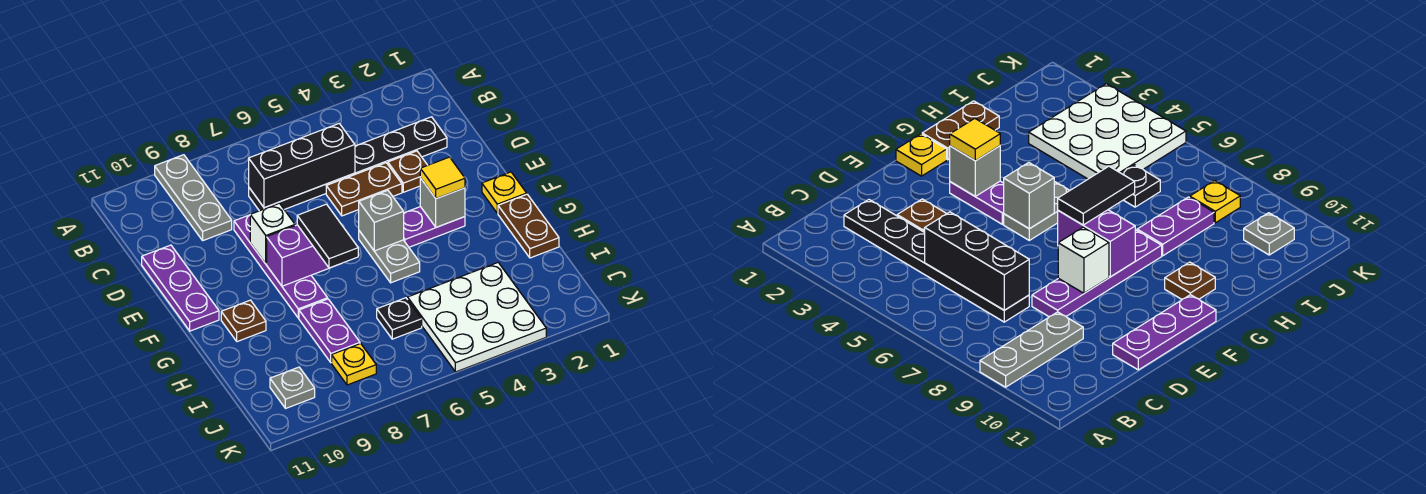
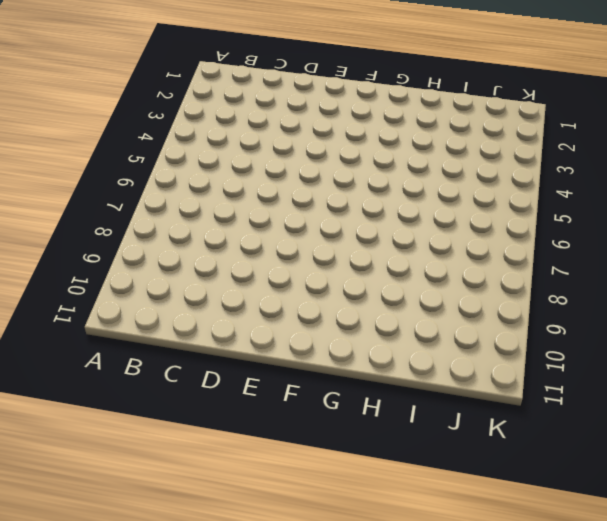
none -> grey 1x3 plate [155,155,232,240]
none -> black 1x6 plate [249,117,447,211]
none -> brown 1x1 plate [388,151,428,192]

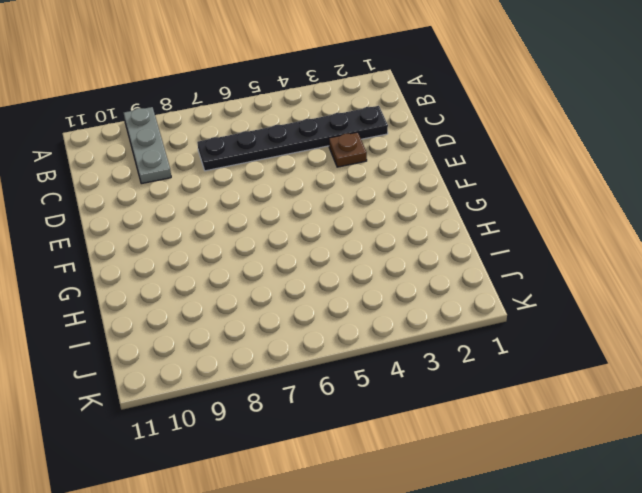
none -> brown 1x2 plate [326,163,402,216]
none -> purple 1x4 plate [234,215,328,318]
none -> purple 1x3 plate [142,245,219,331]

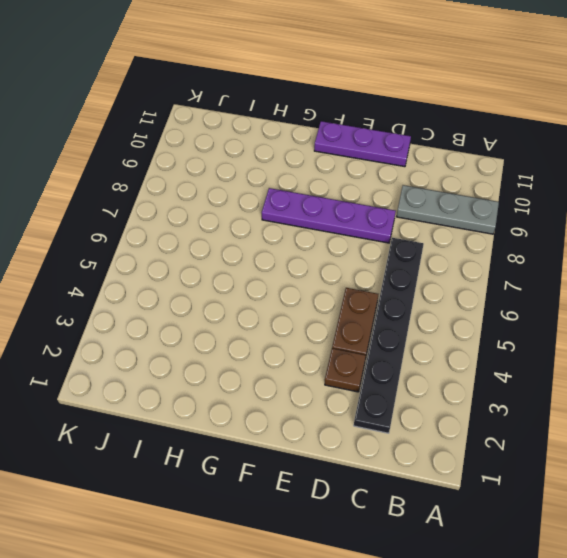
none -> yellow 1x1 plate [482,172,527,213]
none -> purple 1x2 plate [404,207,465,247]
none -> grey 1x2 plate [359,231,420,283]

